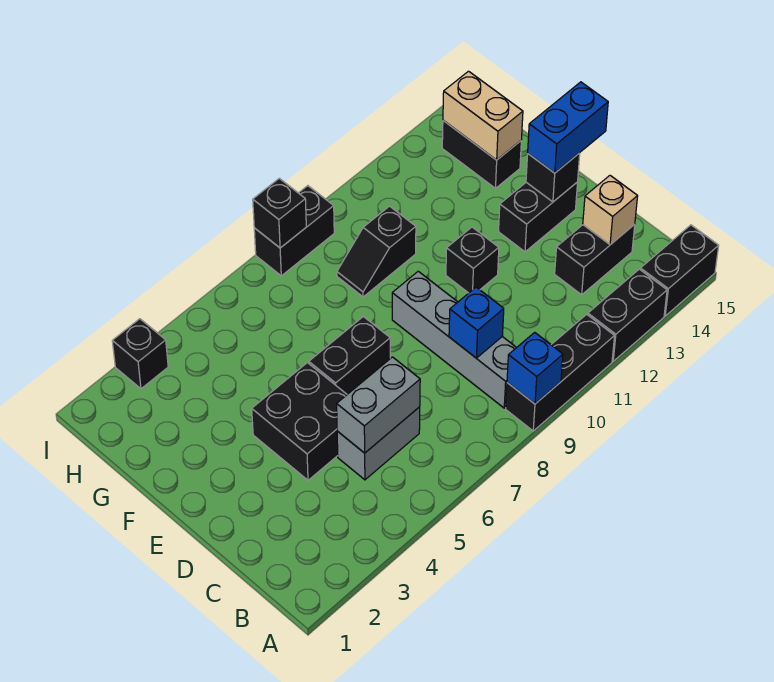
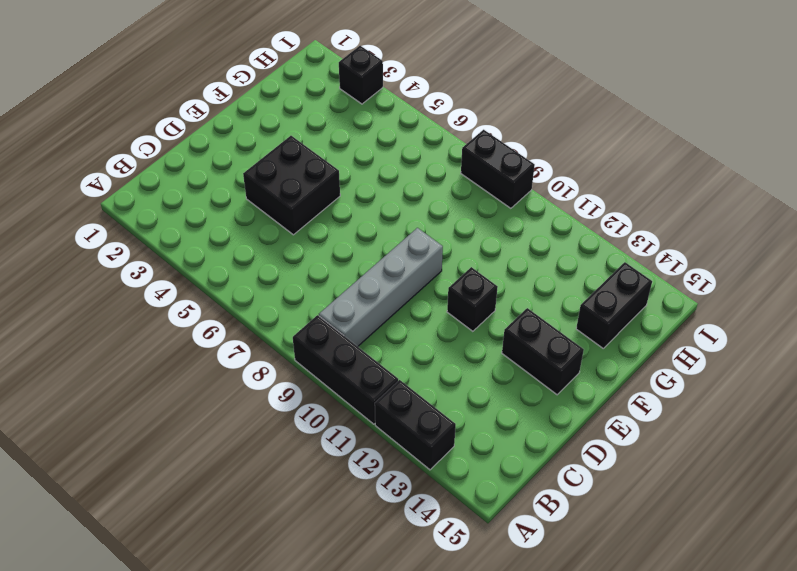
none -> black 1x2 brick [640,225,719,316]
none -> grey 1x2 brick [337,407,420,480]
none -> black 1x2 brick [555,225,635,295]

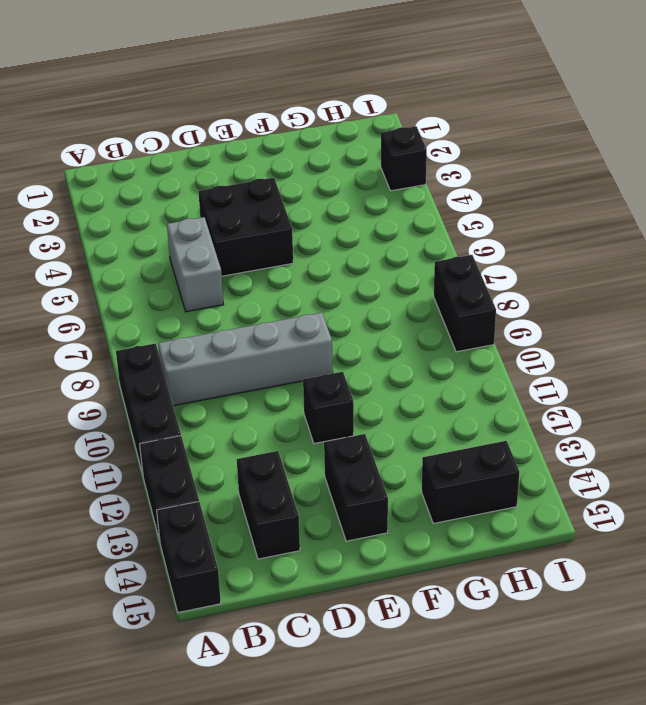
none -> black 1x2 brick [309,317,390,394]
none -> black 1x2 slope [337,206,416,297]
none -> blue 1x1 brick [507,332,563,404]

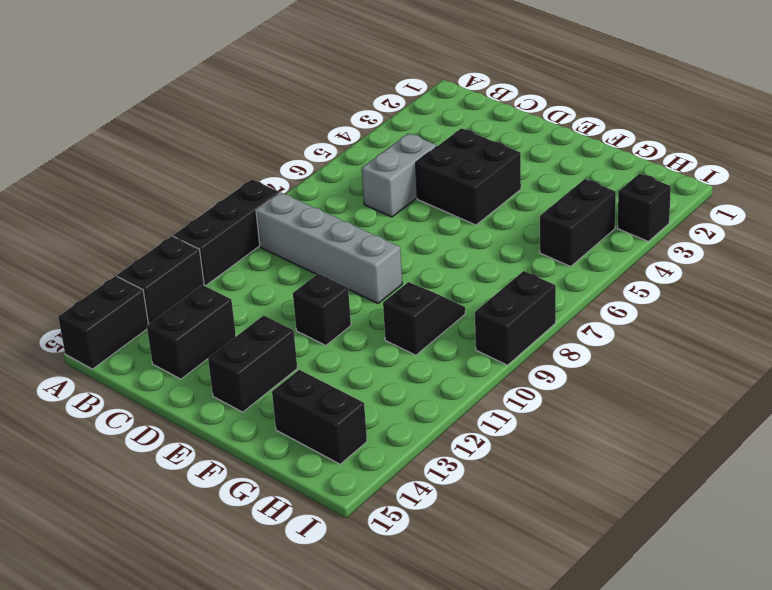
black 1x2 brick [540,179,616,266] -> black 1x2 brick moved to [309,317,390,394]
none -> blue 1x1 brick [507,332,563,404]
none -> grey 1x2 brick [337,357,420,453]
none -> blue 1x1 brick [449,287,504,358]

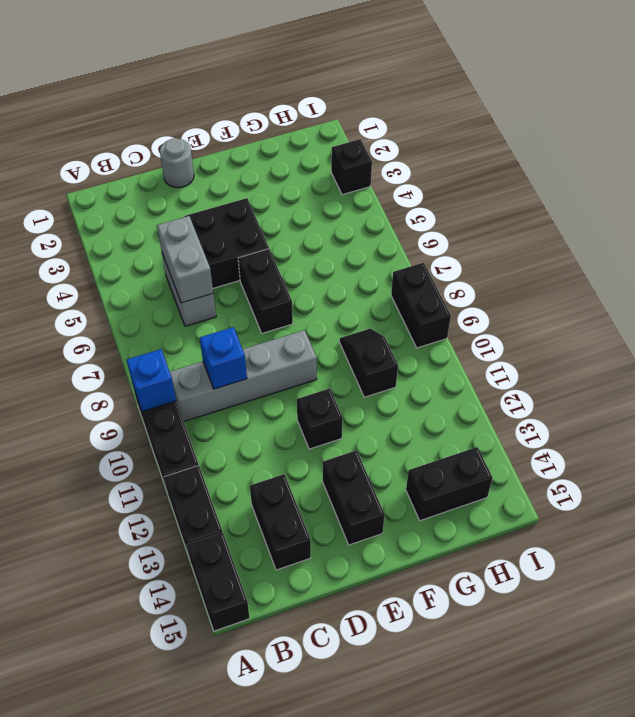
grey 1x1 round brick [160,138,194,188] -> none
none -> tan 1x1 brick [583,176,638,245]
none -> black 1x1 brick [526,153,580,202]
none -> tan 1x2 brick [443,71,523,160]

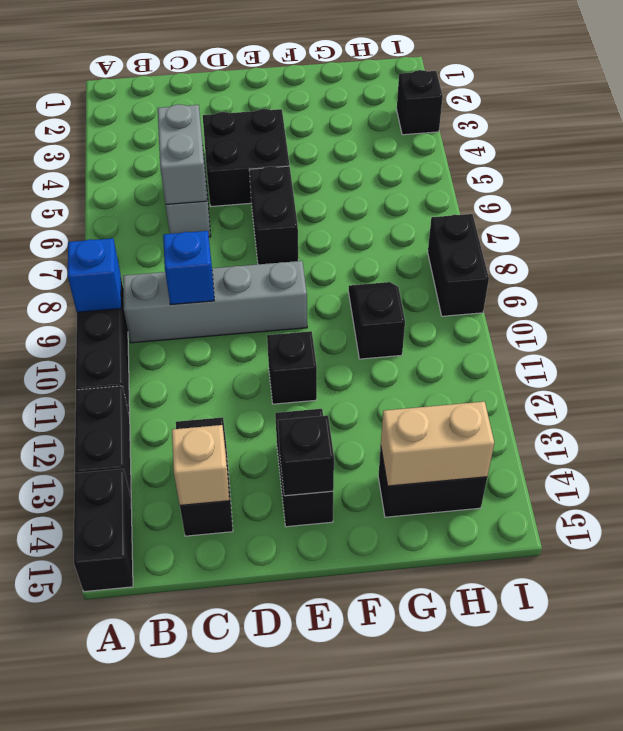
none -> black 1x1 brick [253,178,306,248]
none -> blue 1x2 brick [528,82,608,173]

